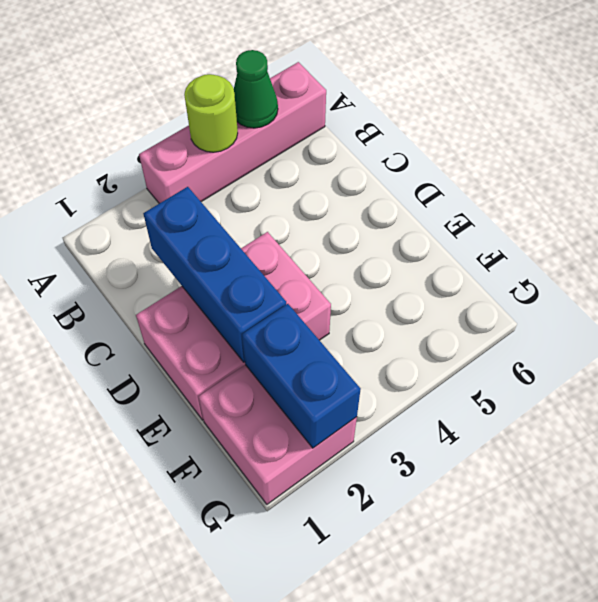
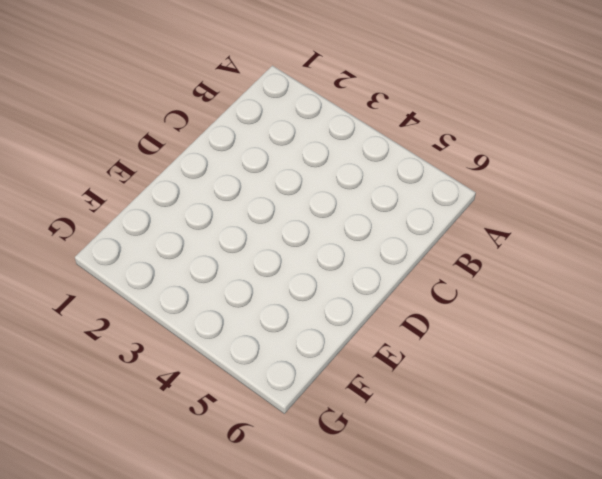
none -> pink 1x4 brick [139,62,326,204]
none -> pink 2x3 brick [136,232,331,420]

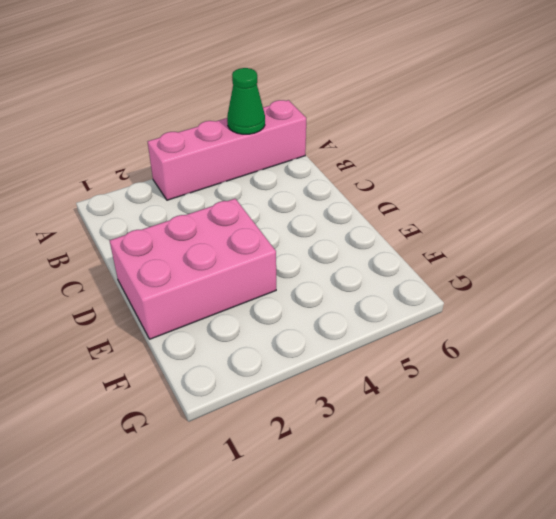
none -> pink 2x2 brick [198,365,357,504]
none -> lime 1x1 round brick [184,74,238,152]

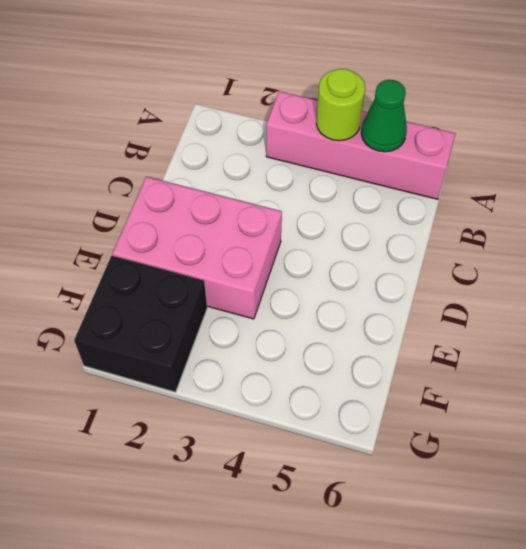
black 2x2 brick [74,256,207,392] -> pink 2x2 brick [198,365,357,504]
none -> blue 1x3 brick [143,187,286,362]
none -> blue 1x2 brick [242,304,361,448]

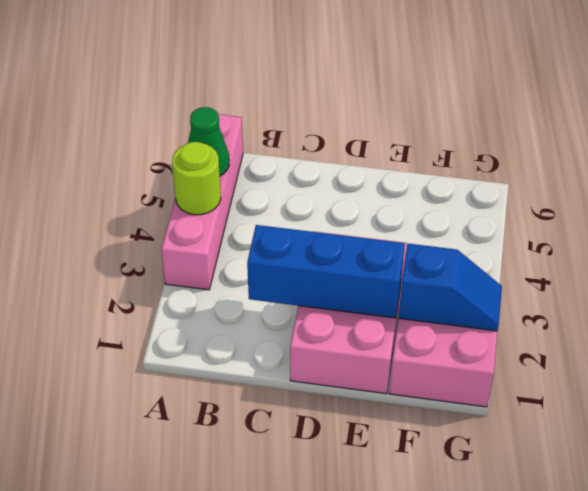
blue 1x2 slope [399,244,502,331] -> blue 1x2 brick [242,304,361,448]

